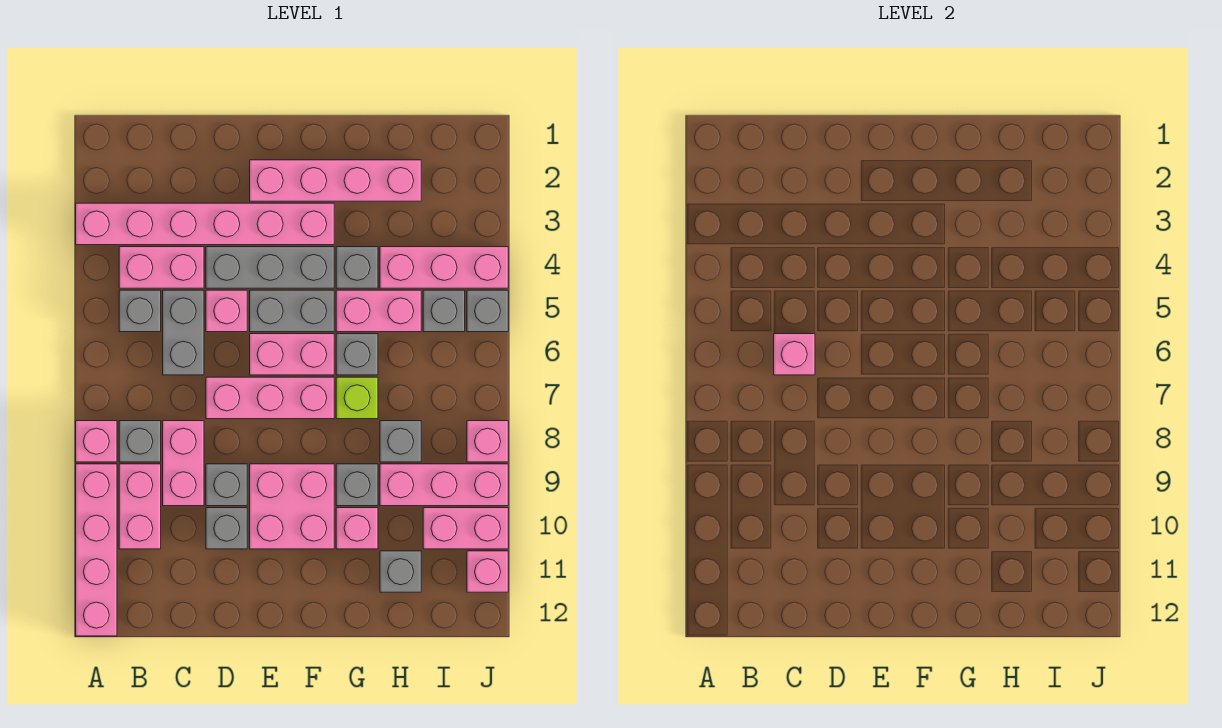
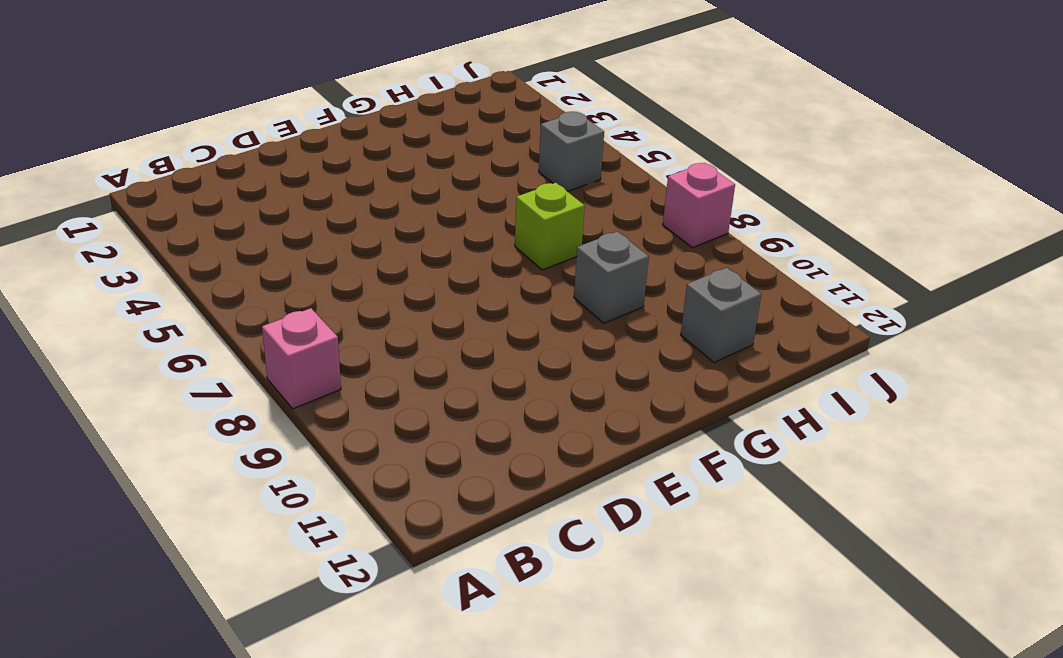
none -> pink 1x6 brick [76,203,334,245]
none -> pink 1x4 brick [76,464,117,636]
none -> pink 1x2 brick [119,247,204,288]
none -> grey 1x1 brick [119,290,161,332]

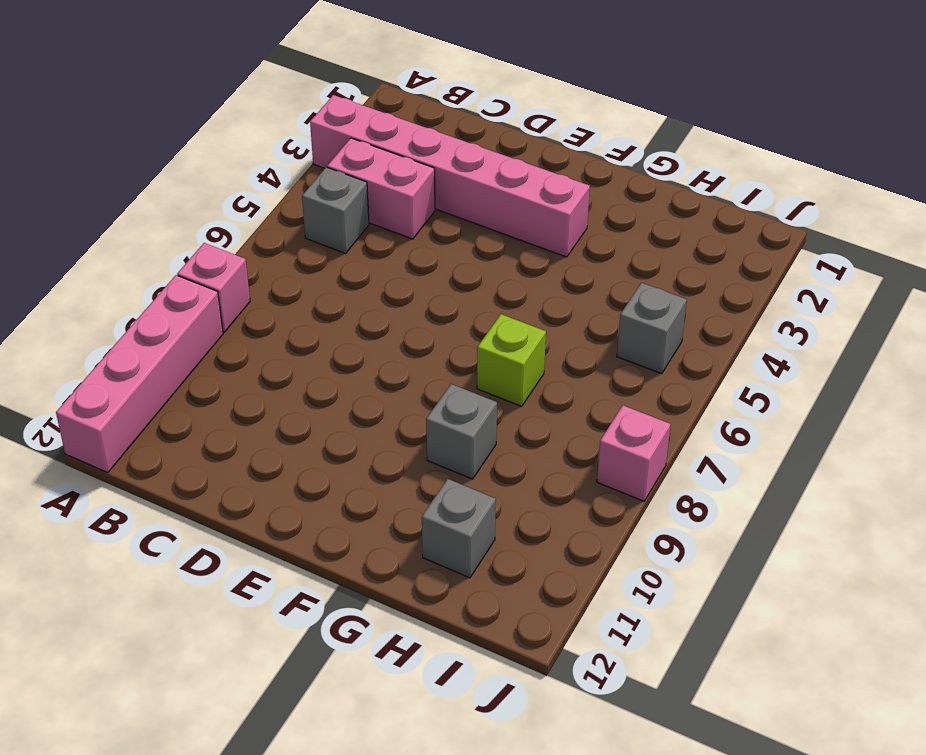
none -> grey 1x1 brick [119,421,161,462]
none -> pink 1x2 brick [119,464,161,549]
none -> grey 1x2 brick [163,290,204,375]
none -> pink 1x2 brick [163,421,204,506]

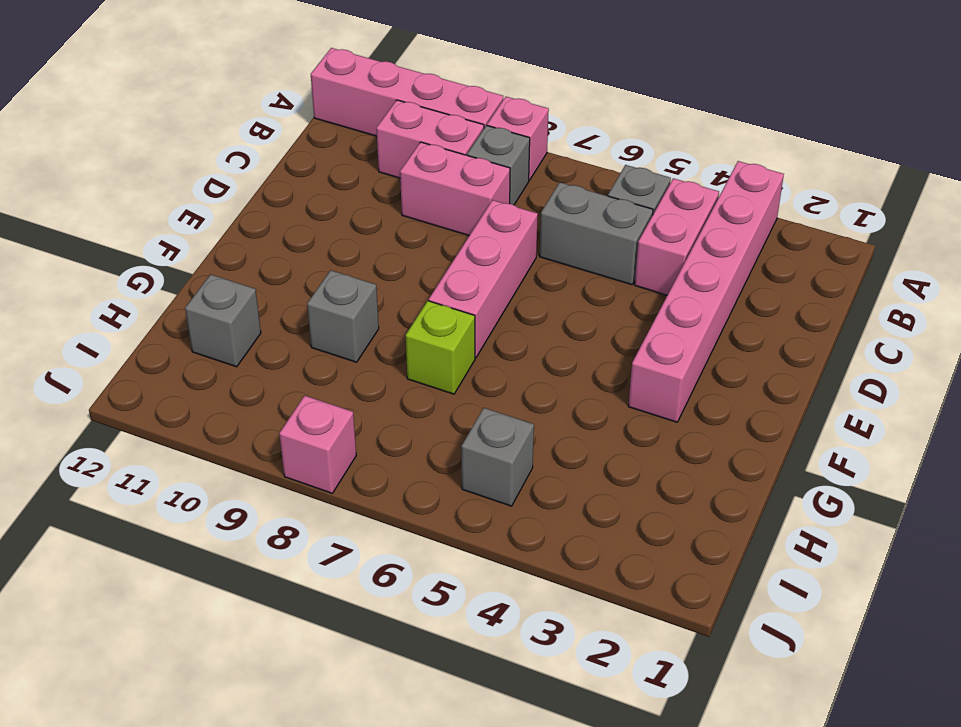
none -> grey 1x3 brick [206,247,334,288]
none -> pink 1x1 brick [206,290,247,332]
none -> grey 1x1 brick [206,464,247,506]
none -> grey 1x1 brick [206,508,247,549]

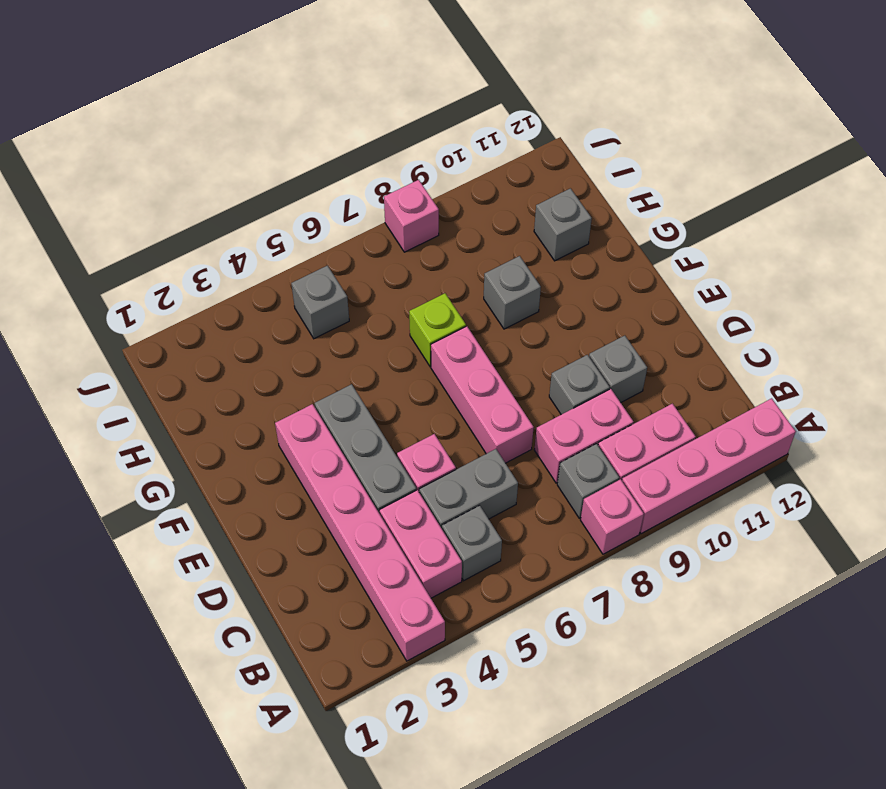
none -> pink 1x4 brick [250,160,421,201]
none -> grey 1x2 brick [250,290,334,332]
none -> pink 1x2 brick [250,334,334,375]
none -> pink 2x2 brick [250,464,334,549]

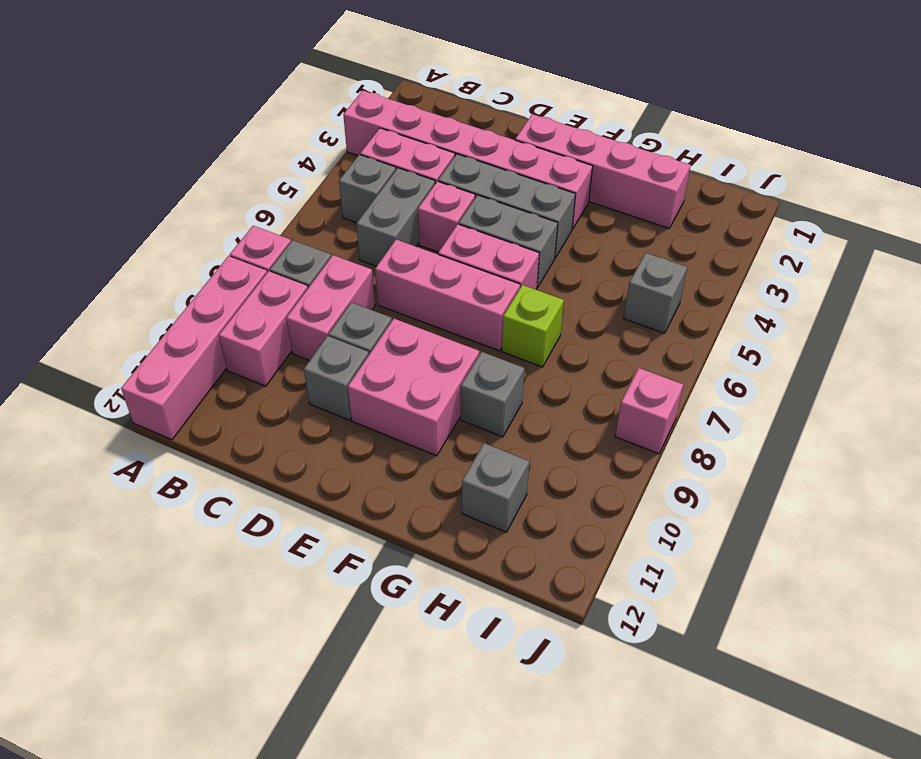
none -> grey 1x1 brick [336,247,378,288]
none -> pink 1x2 brick [336,290,421,332]
none -> grey 1x1 brick [336,334,378,375]
none -> pink 1x1 brick [336,508,378,549]

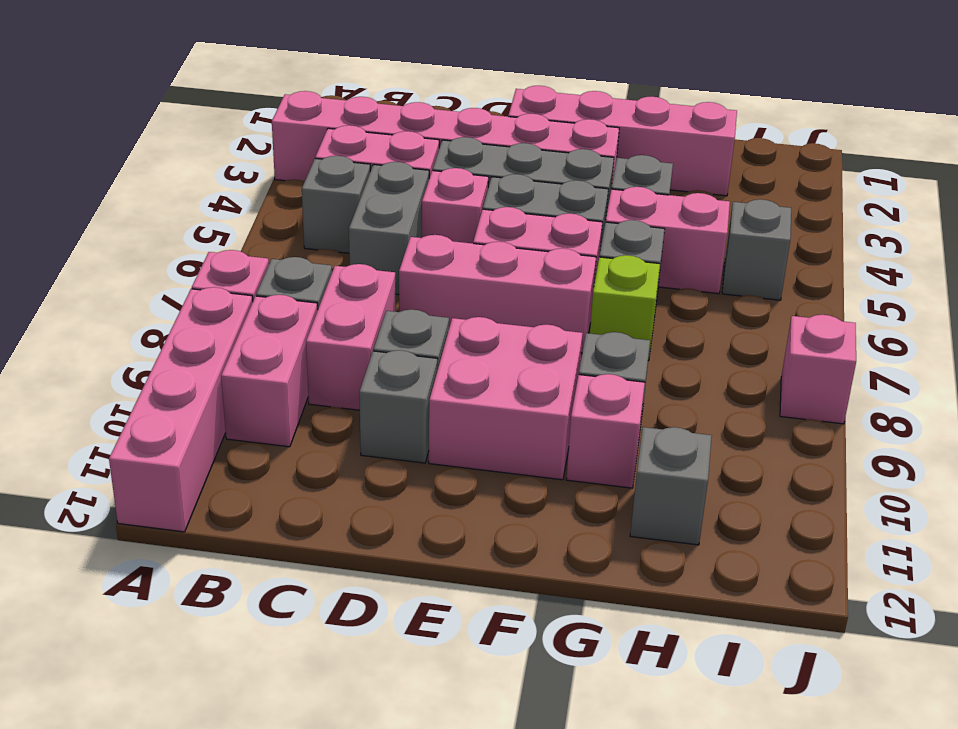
none -> pink 1x3 brick [380,247,508,288]
none -> grey 1x1 brick [380,421,421,462]
none -> pink 1x3 brick [380,464,508,506]
none -> pink 1x2 brick [423,508,508,549]

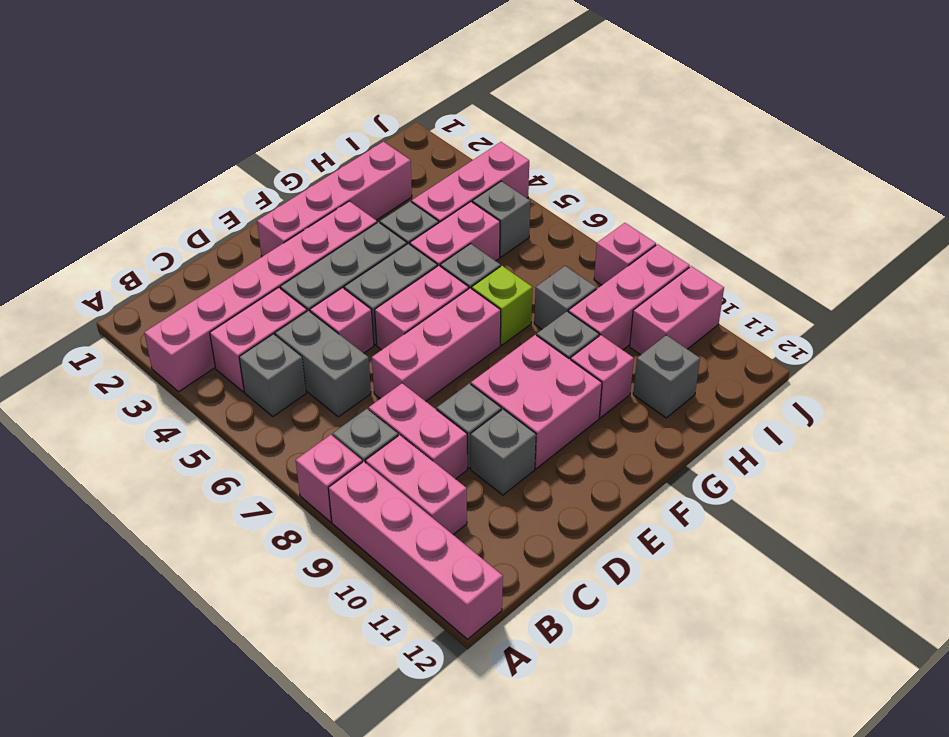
none -> grey 1x1 brick [467,290,508,332]
none -> pink 1x1 brick [467,551,508,592]
none -> pink 1x1 brick [774,334,815,375]

